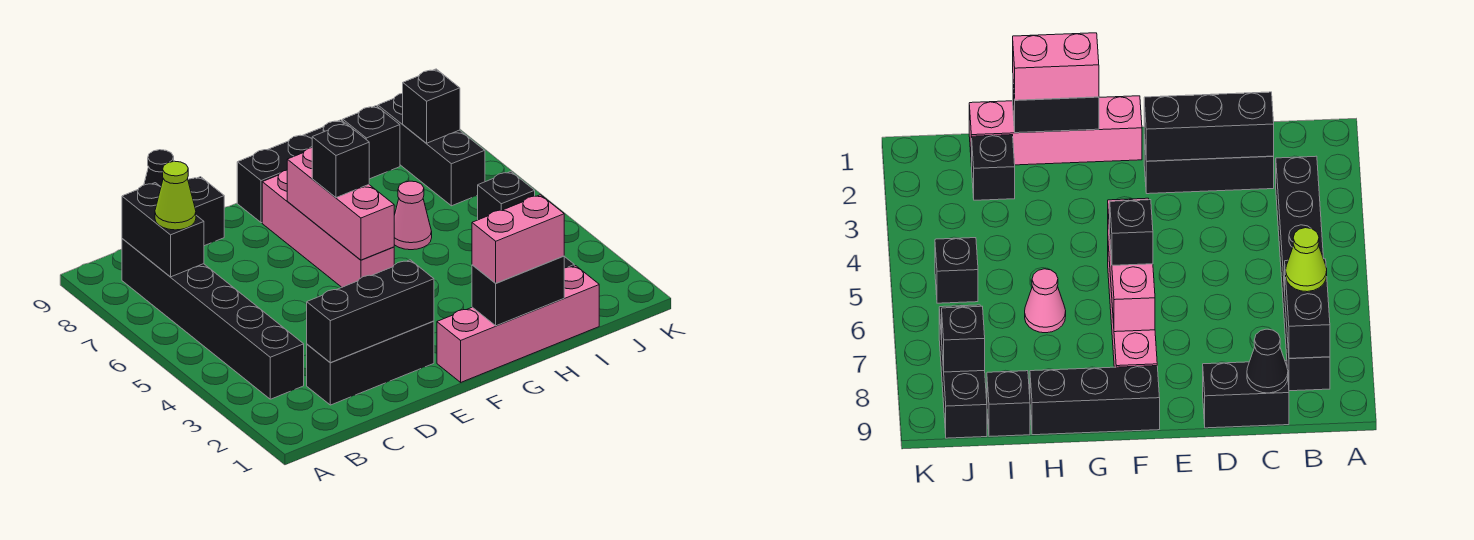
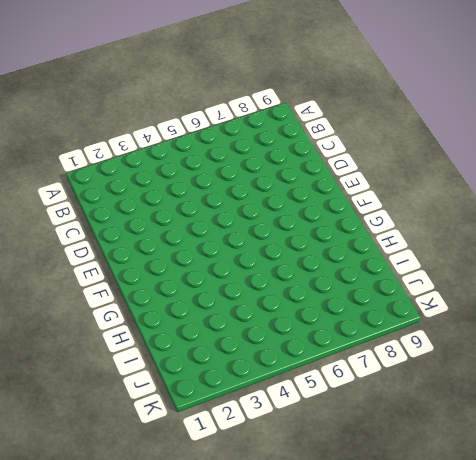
none -> black 1x6 brick [122,239,304,399]
none -> black 1x3 brick [307,321,434,405]
none -> black 1x2 brick [188,177,224,246]

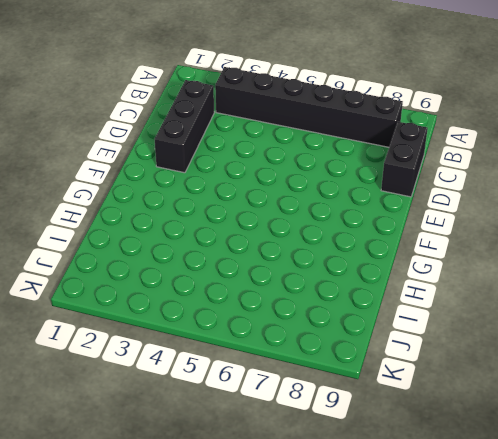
none -> pink 1x4 brick [437,266,599,382]
none -> pink 1x4 brick [262,170,394,287]
none -> black 1x3 brick [237,120,344,223]

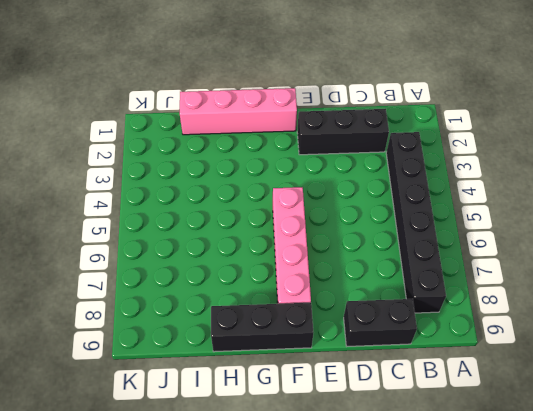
none -> pink 1x1 cone [394,181,432,250]
none -> black 1x1 brick [972,135,1015,200]
none -> black 1x1 brick [343,106,400,179]

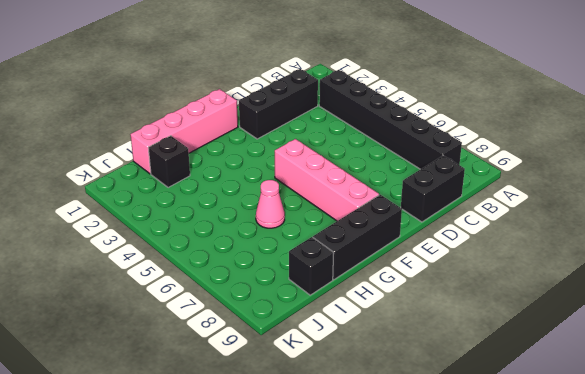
none -> black 1x1 brick [477,172,535,220]
none -> black 1x3 brick [378,93,485,206]
none -> black 1x2 brick [122,183,204,277]

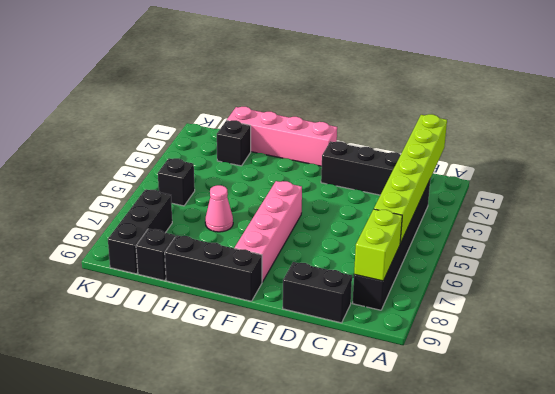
lime 1x6 brick [374,114,447,244] -> none
lime 1x2 brick [354,209,402,281] -> black 1x2 brick [122,183,204,277]
none -> black 1x3 brick [307,260,434,363]
none -> black 1x1 cone [144,150,174,187]
none -> pink 1x3 brick [287,148,394,260]

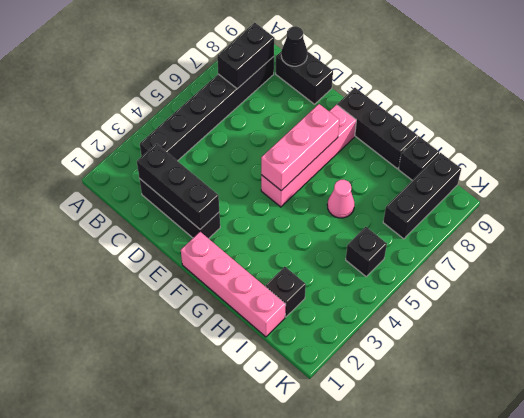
none -> black 1x2 brick [472,256,564,326]
none -> black 1x1 brick [403,69,460,143]
none -> lime 1x1 cone [155,161,196,230]

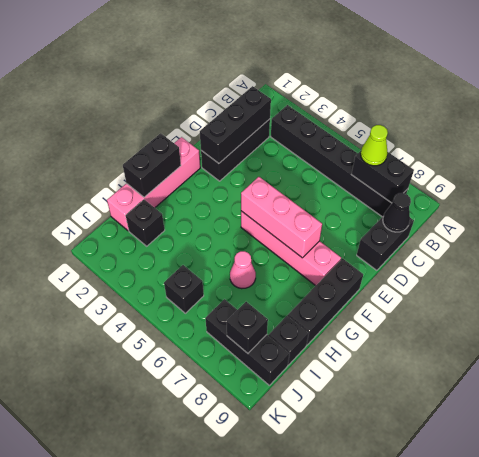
none -> black 1x1 brick [312,123,369,198]
none -> pink 1x2 brick [472,195,564,283]

